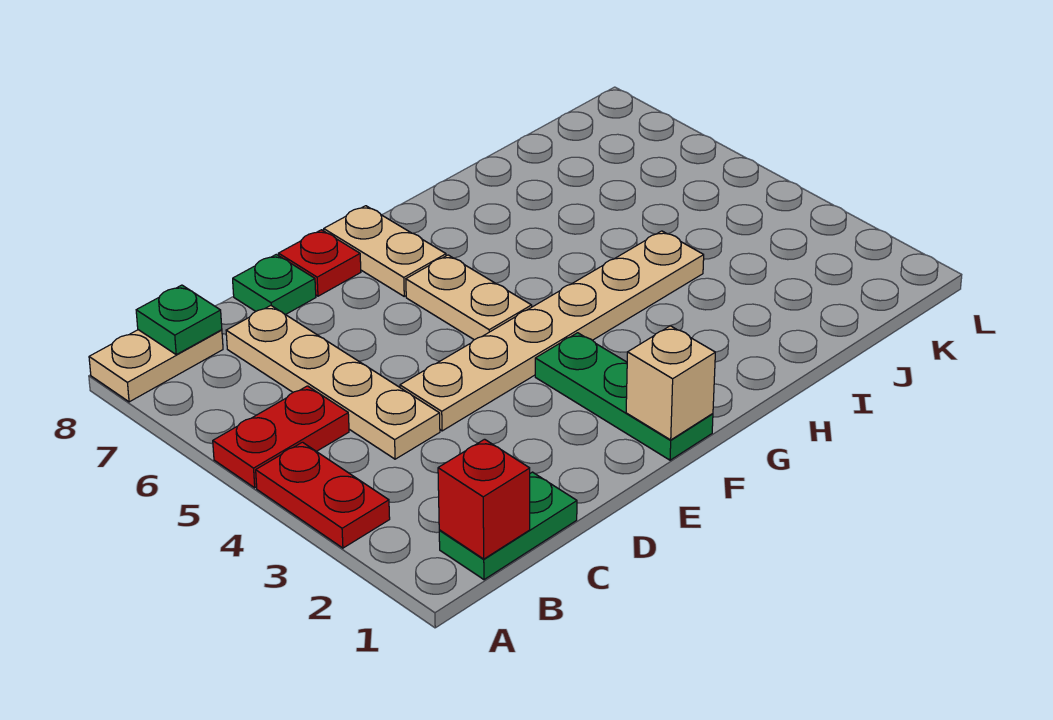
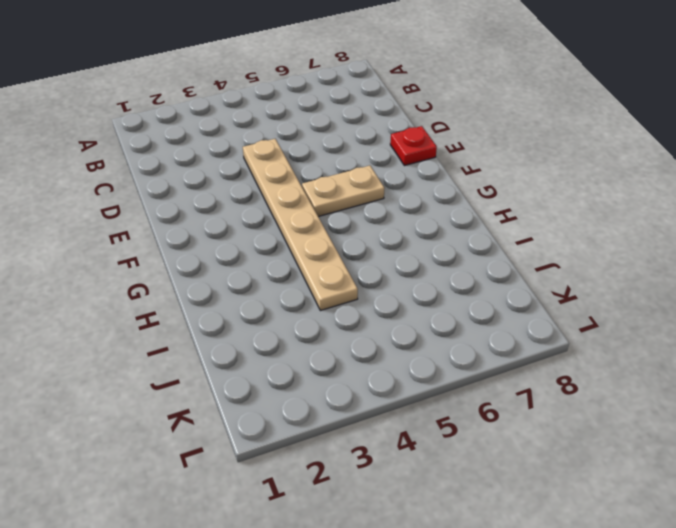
none -> red 1x2 plate [256,442,390,548]
none -> red 1x2 plate [213,386,349,488]
none -> tan 1x2 plate [89,330,223,402]

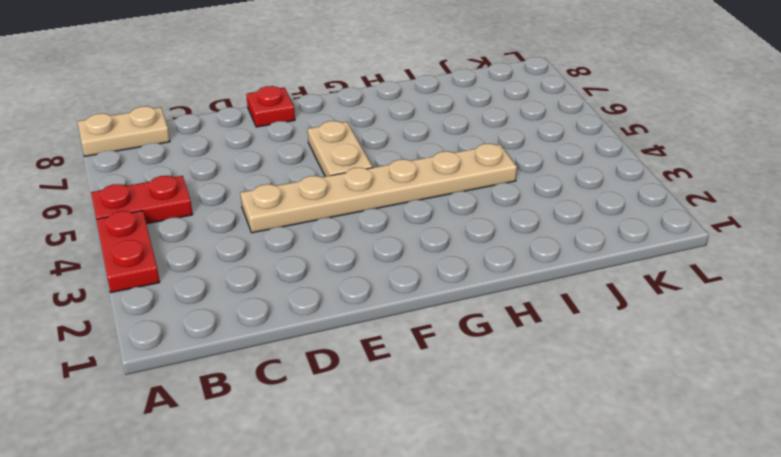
none -> green 1x2 plate [439,472,577,580]
none -> tan 1x4 plate [226,306,440,459]
none -> green 1x1 plate [233,254,316,315]

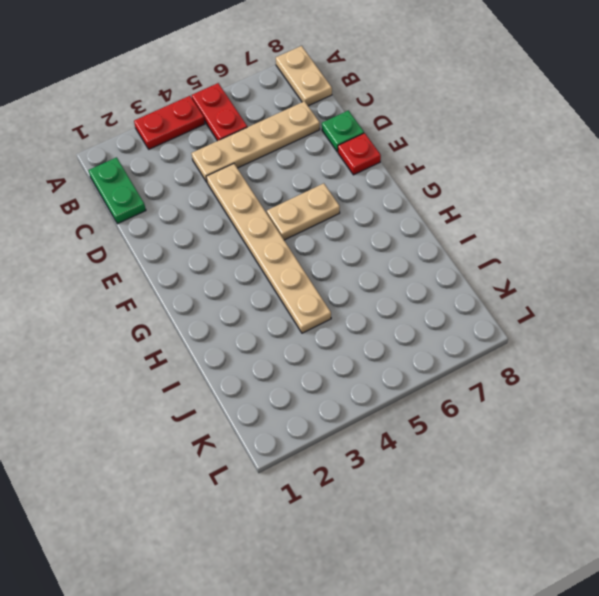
none -> green 1x3 plate [535,333,713,460]
none -> tan 1x2 plate [324,206,446,296]
none -> red 1x1 brick [438,439,530,559]

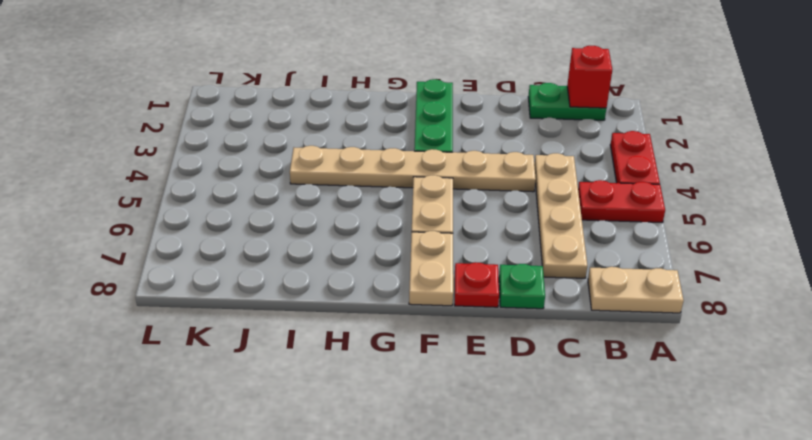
none -> green 1x1 plate [136,285,222,355]
none -> tan 1x1 brick [626,326,715,440]

